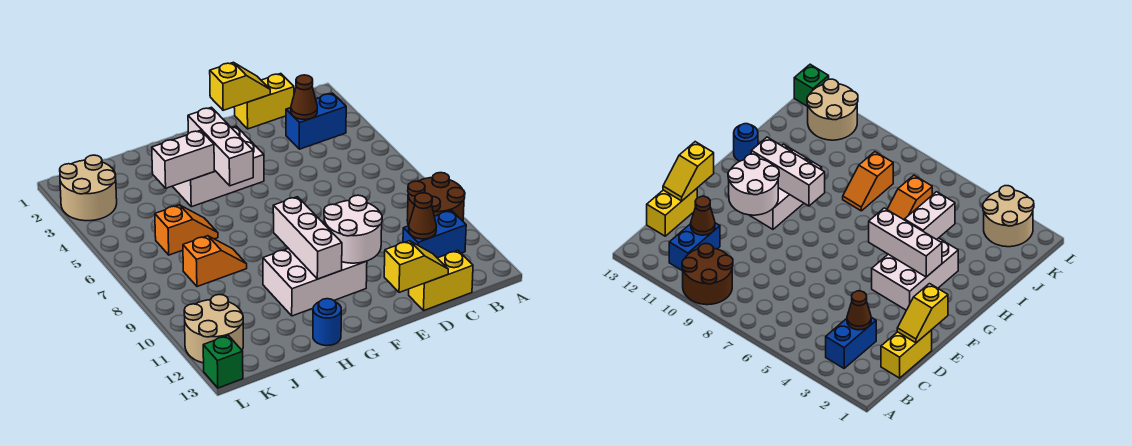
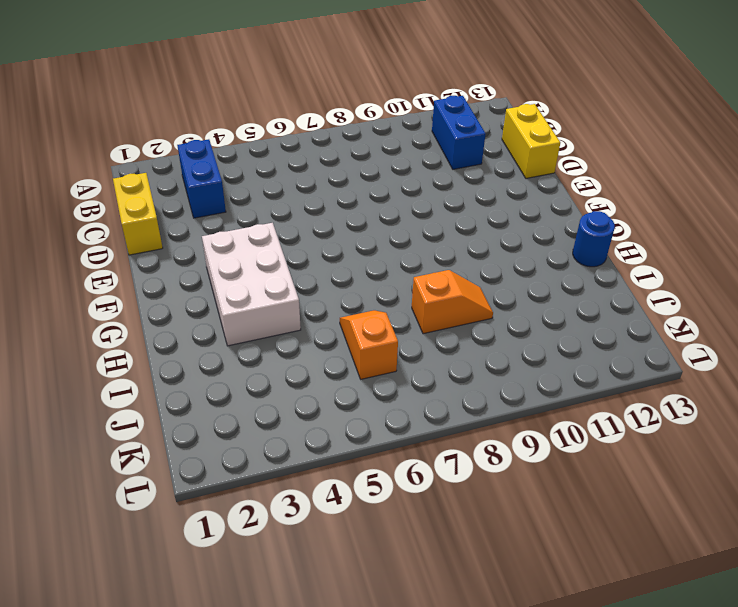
orange 1x2 slope [412,270,493,334] -> orange 1x2 slope turned to [183,236,247,287]
none -> brown 2x2 round brick [407,173,465,225]
none -> white 2x3 brick [263,248,367,316]
none -> tan 2x2 round brick [60,155,117,221]

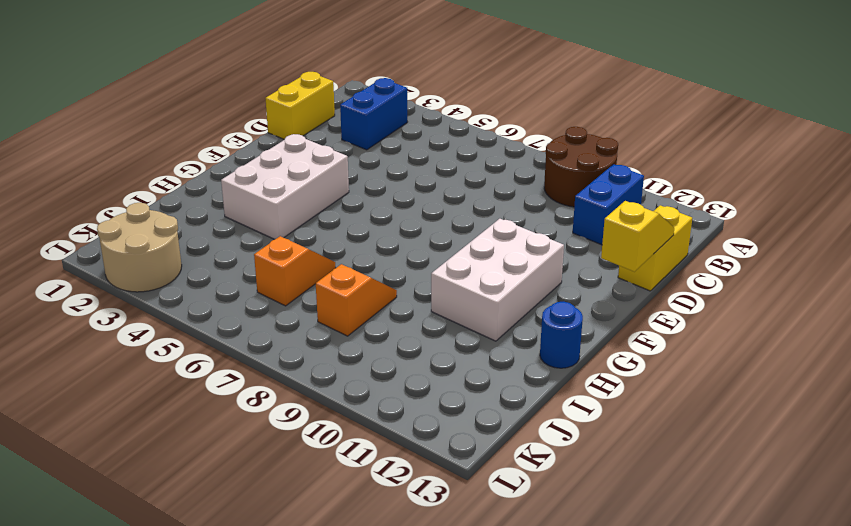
none -> tan 2x2 round brick [184,295,243,363]
none -> green 1x1 brick [203,335,243,388]
none -> brown 1x1 cone [291,75,317,119]

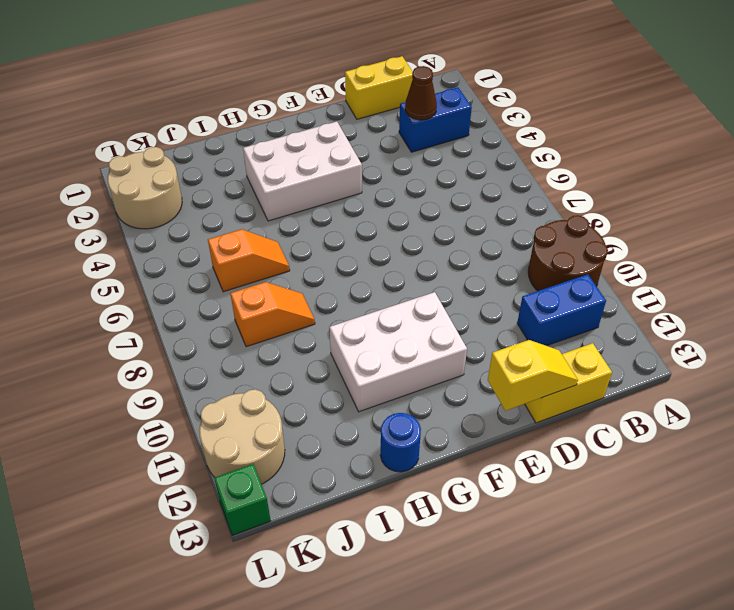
none -> brown 1x1 cone [409,193,436,239]
none -> yellow 1x2 slope [210,62,270,110]
none -> white 2x2 round brick [324,195,382,263]

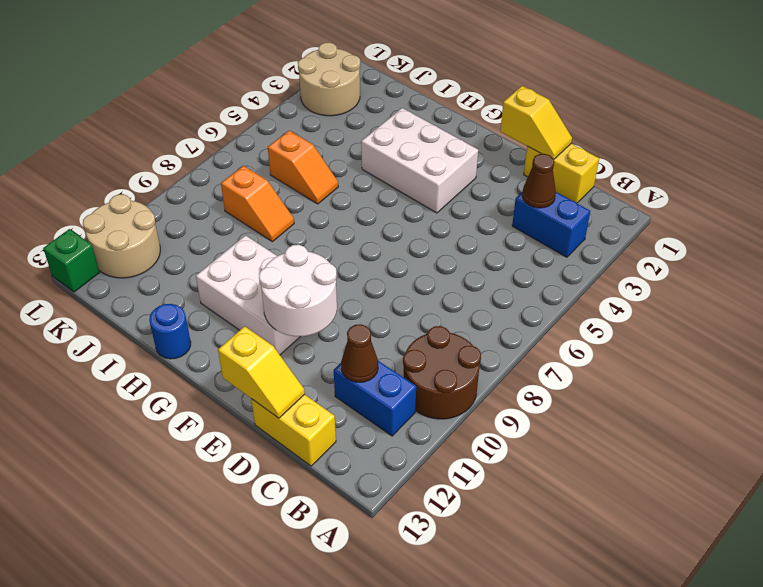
none -> white 1x3 brick [188,107,253,186]
none -> white 1x3 brick [273,197,342,279]
none -> white 1x2 brick [152,130,214,188]

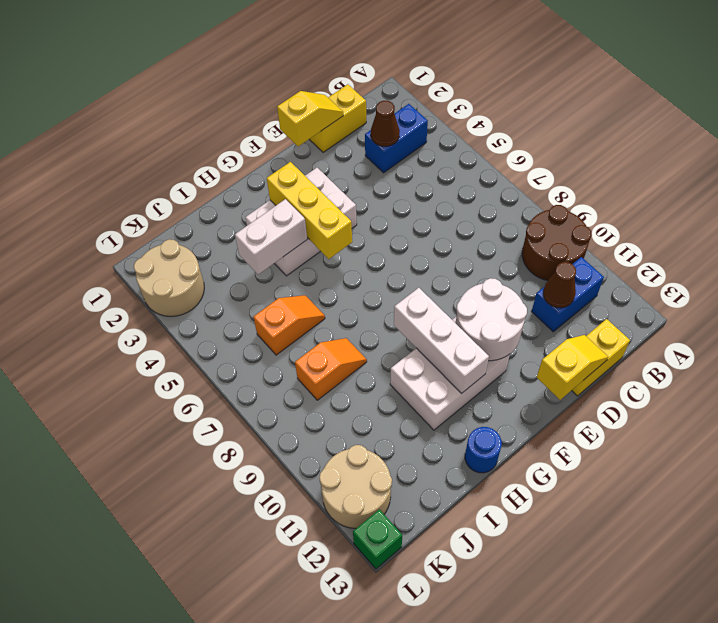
yellow 1x3 brick [267,162,352,259] -> white 1x3 brick [188,107,253,186]

